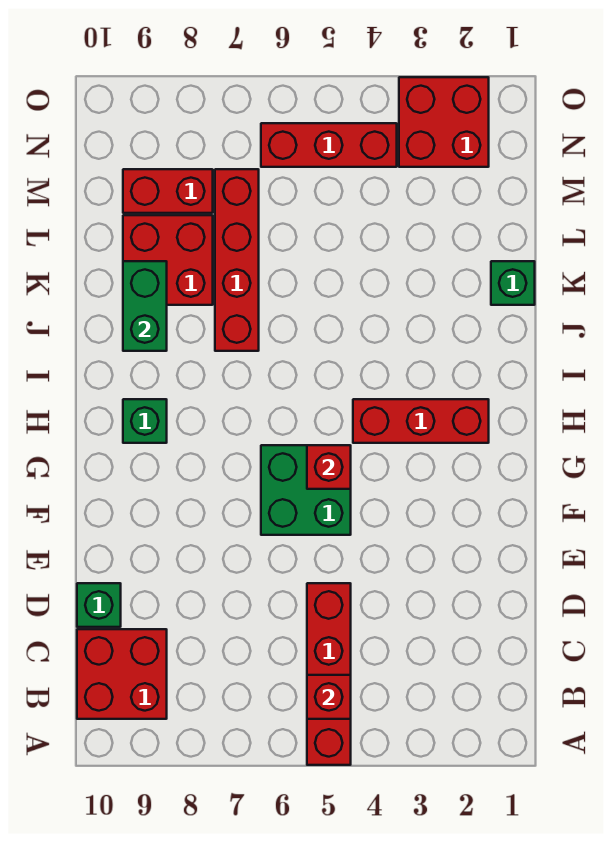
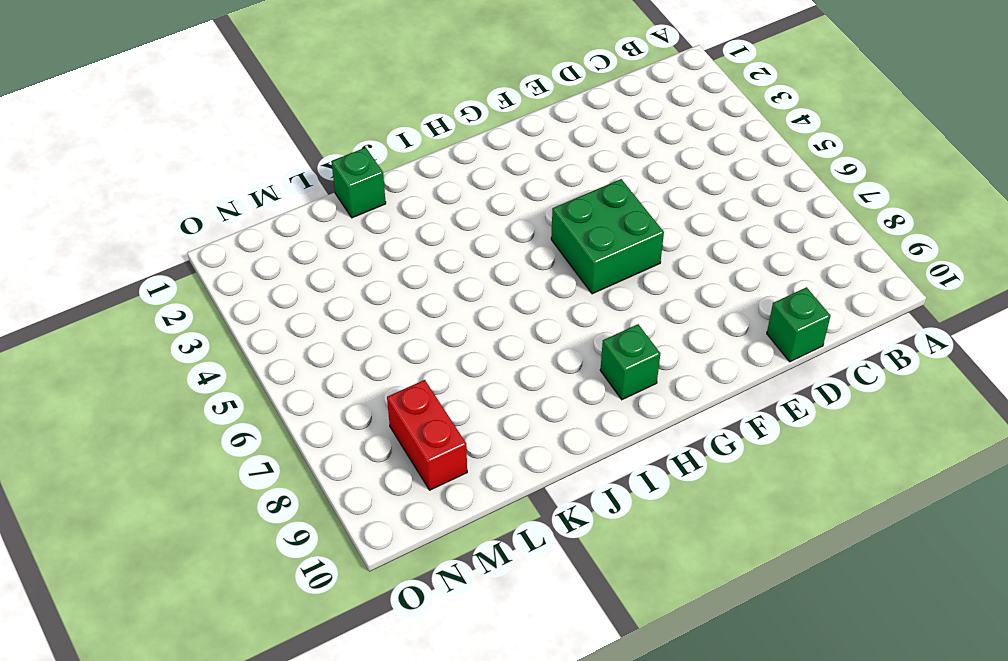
none -> red 1x4 brick [307,583,351,765]
none -> red 2x2 brick [77,629,167,719]
none -> red 1x3 brick [353,399,489,443]

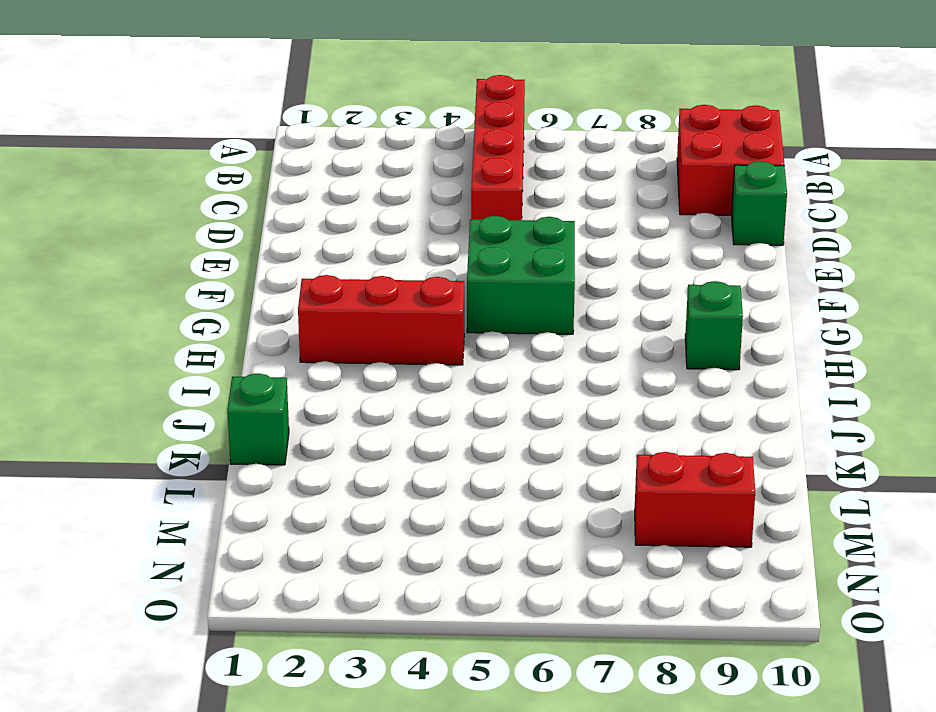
none -> red 1x4 brick [215,169,259,351]
none -> red 2x2 brick [123,215,213,305]
none -> red 2x2 brick [399,77,489,167]

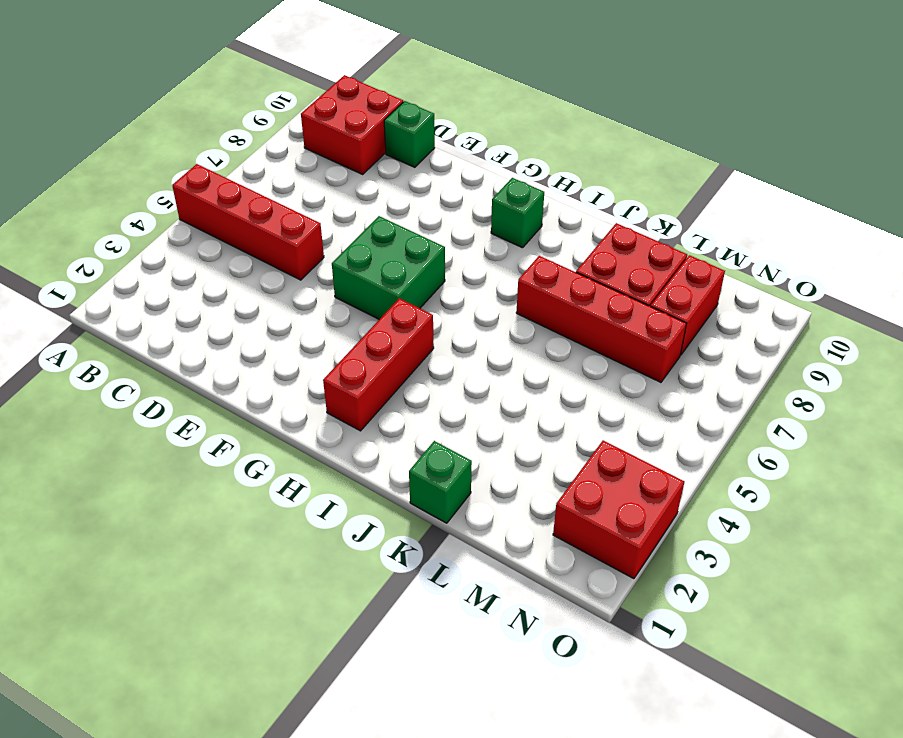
none -> red 1x3 brick [261,123,397,167]
none -> red 1x1 brick [307,675,351,719]
none -> red 1x1 brick [307,445,351,489]

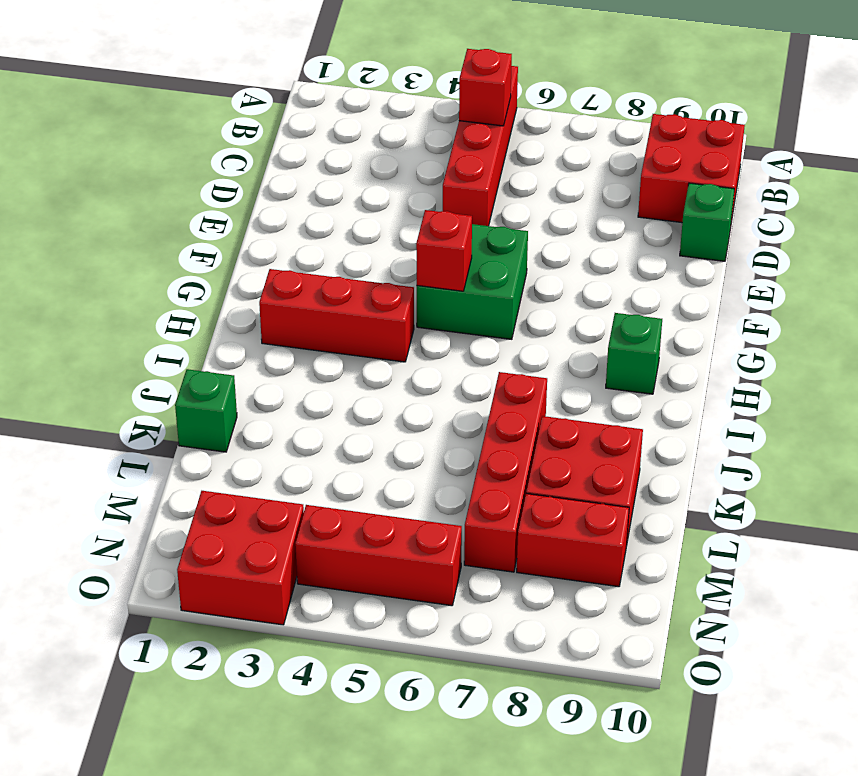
none -> green 1x2 brick [123,261,167,351]

